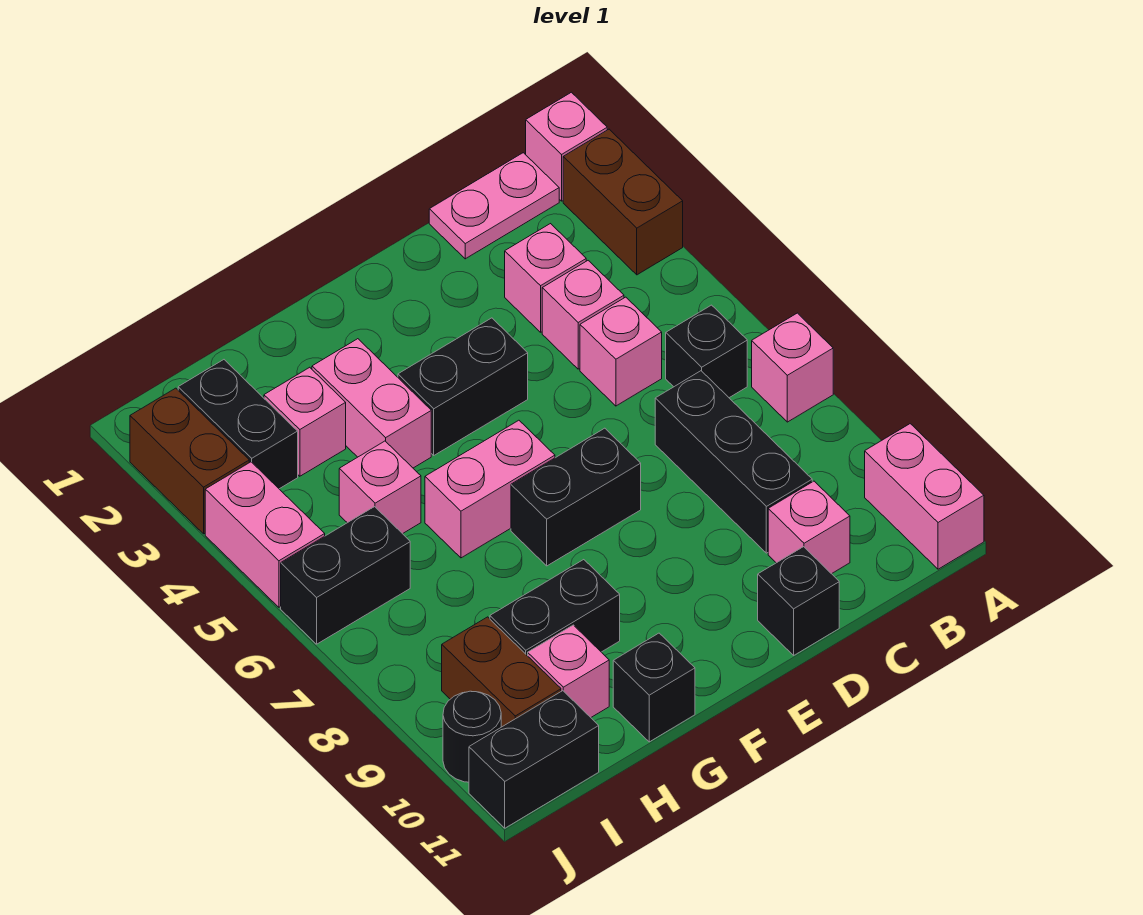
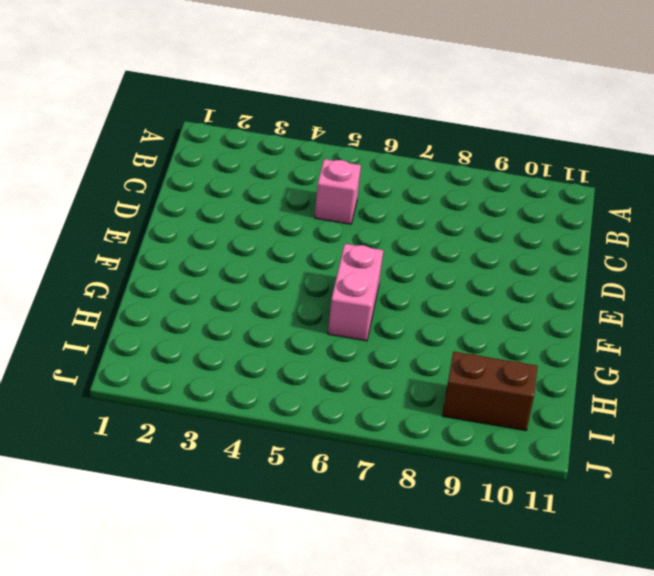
none -> pink 1x1 brick [526,92,607,201]
none -> brown 1x2 brick [563,129,683,275]
none -> pink 1x1 brick [752,313,833,422]

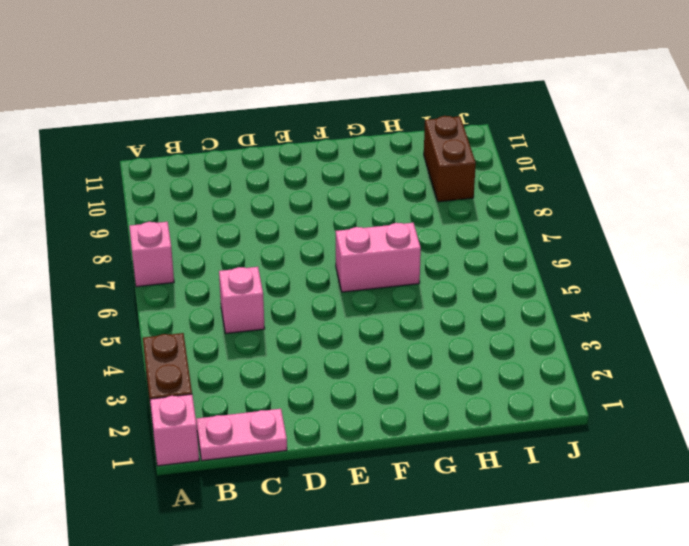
none -> pink 1x2 brick [865,424,984,569]
none -> black 1x1 brick [666,305,747,398]
none -> pink 1x1 brick [505,224,586,332]

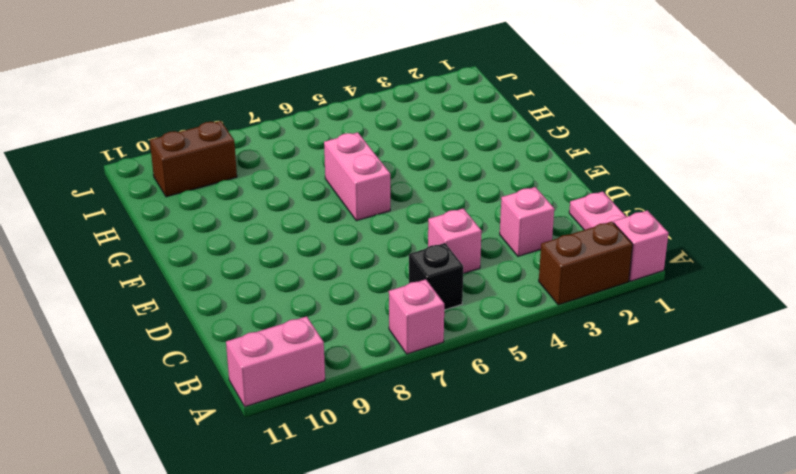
none -> pink 1x1 brick [542,261,624,369]
none -> black 1x3 brick [655,371,812,553]
none -> pink 1x1 brick [768,481,850,574]

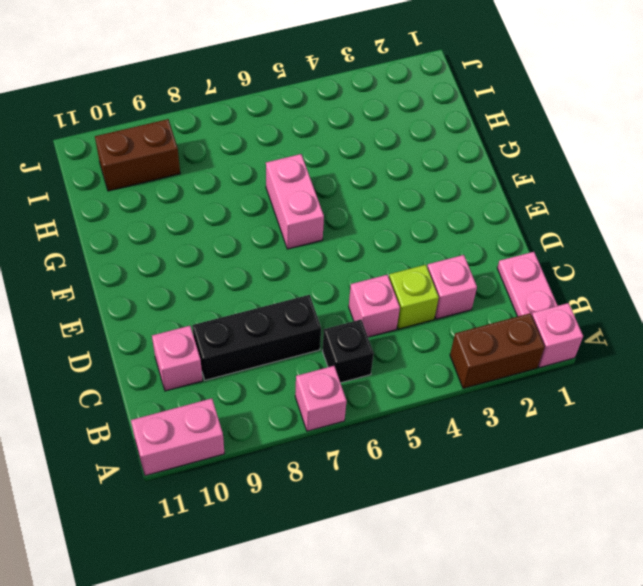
lime 1x1 brick [389,265,439,329] -> pink 1x1 brick [542,261,624,369]
none -> black 1x1 brick [758,547,839,655]
none -> black 1x2 brick [398,318,528,455]
none -> black 1x2 brick [511,428,641,566]

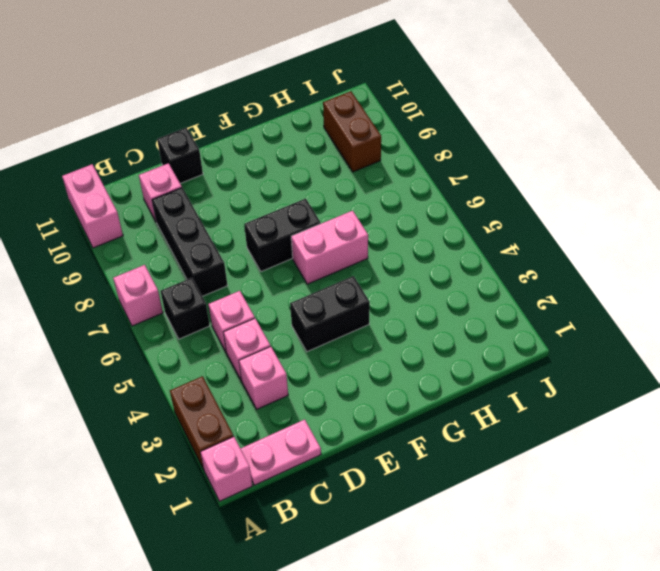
none -> pink 1x2 brick [312,339,431,468]
none -> black 1x2 brick [490,560,620,656]
none -> black 1x1 brick [613,633,695,742]

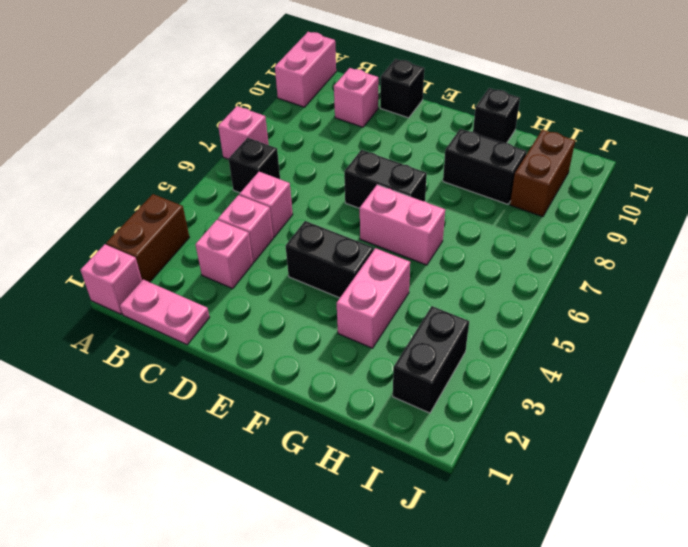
none -> black 1x3 brick [655,371,812,553]
none -> pink 1x1 brick [264,367,346,476]
none -> pink 1x1 brick [339,441,421,534]

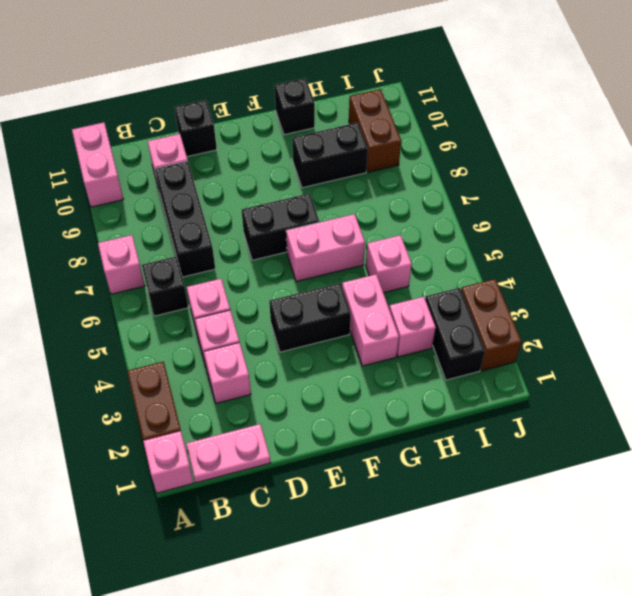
none -> pink 1x1 brick [528,625,609,717]
none -> black 1x2 brick [281,507,410,644]
none -> black 1x2 brick [469,691,599,828]

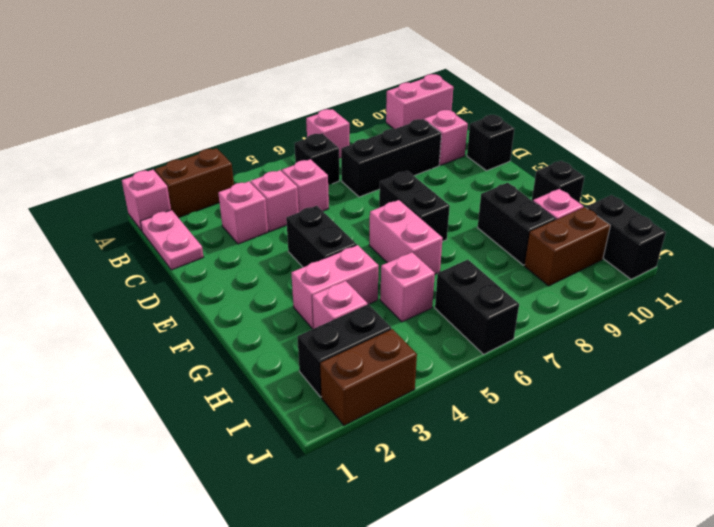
none -> pink 1x2 brick [205,462,325,607]
none -> black 1x1 round brick [443,691,501,782]

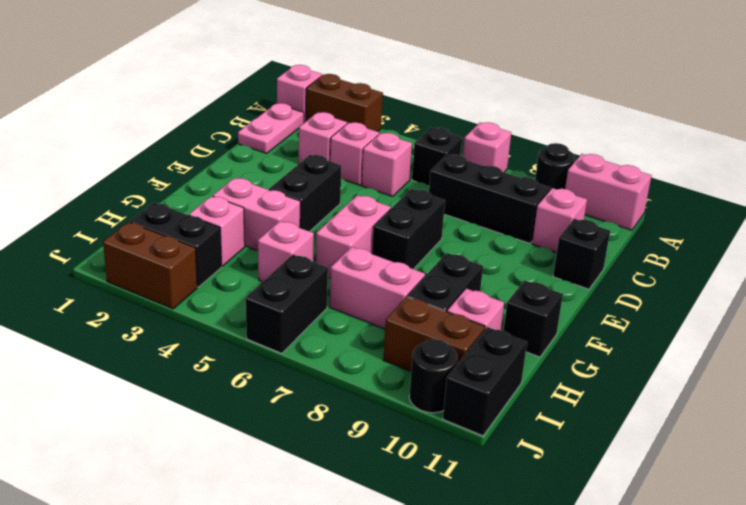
black 1x1 round brick [535,143,575,190] -> none
pink 1x2 brick [330,247,425,329] -> pink 1x2 brick moved to [205,462,325,607]

